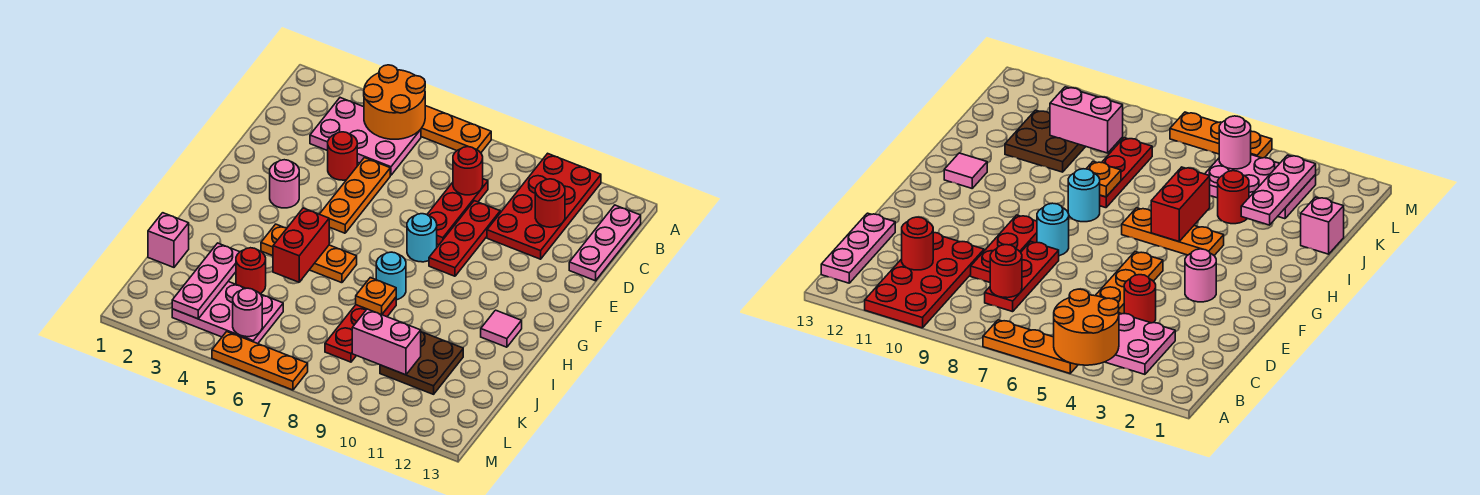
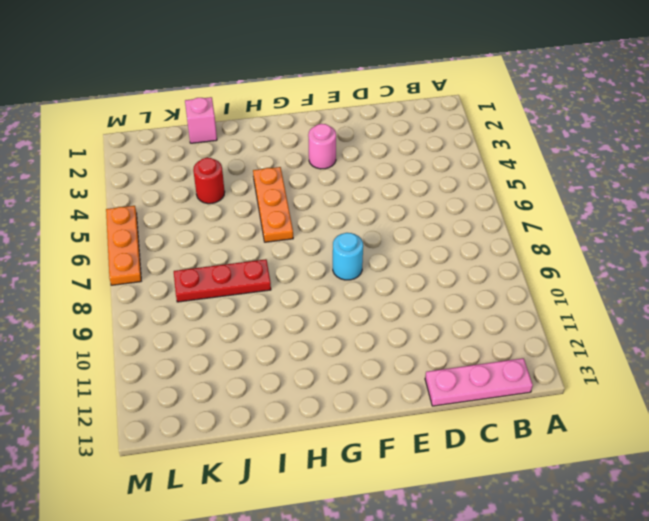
none -> orange 1x3 plate [421,106,491,153]
none -> red 2x4 plate [487,153,601,259]
none -> pink 2x3 plate [310,98,421,175]

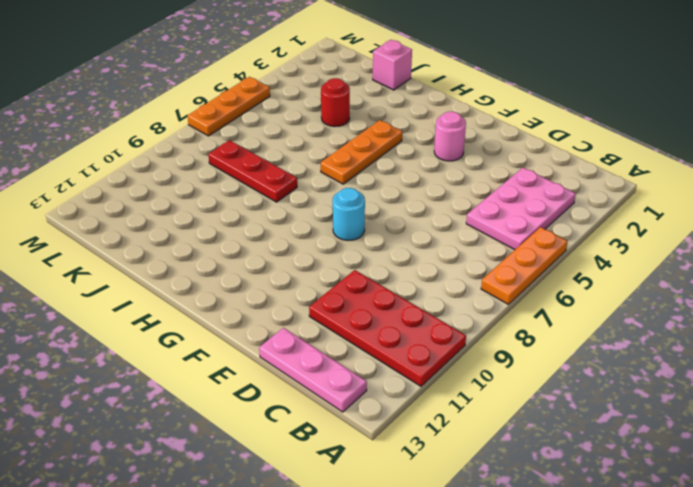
none -> red 1x3 plate [427,179,488,245]
none -> red 1x1 round brick [328,132,357,180]
none -> orange 1x3 plate [320,158,390,233]

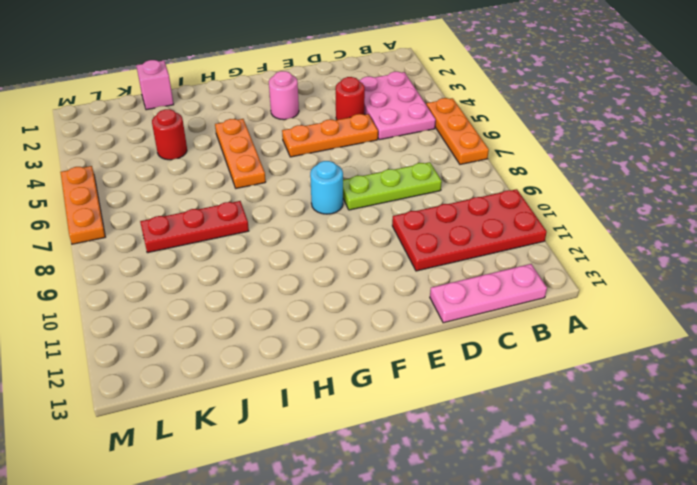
lime 1x3 plate [343,162,442,210] -> red 1x3 plate [427,179,488,245]
none -> red 1x3 plate [429,201,500,276]
none -> cyan 1x1 round brick [376,252,406,300]
none -> pink 1x1 tile [481,310,522,347]

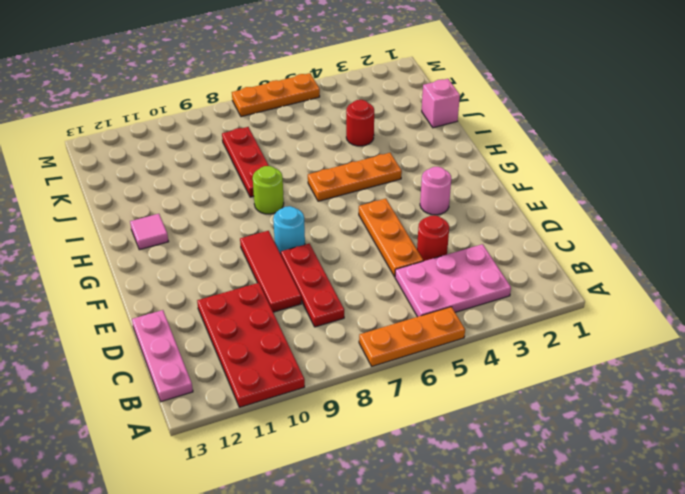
red 1x3 tile [240,231,301,312] -> red 1x3 plate [429,201,500,276]
lime 1x1 round brick [253,166,284,214] -> cyan 1x1 round brick [376,252,406,300]
none -> brown 2x2 plate [380,332,463,394]
none -> pink 2x3 plate [172,282,283,344]
none -> orange 2x2 round brick [364,65,425,139]

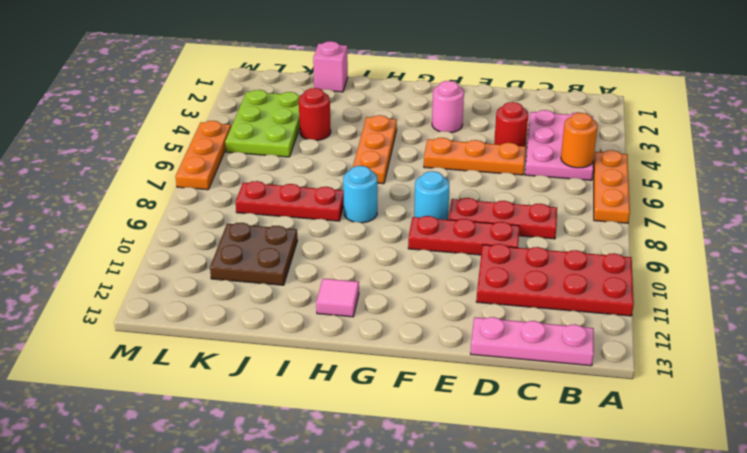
orange 1x1 round brick [561,113,598,168] -> orange 2x2 round brick [364,65,425,139]
lime 2x3 plate [225,90,301,157] -> pink 2x3 plate [172,282,283,344]
none -> red 1x1 round brick [453,147,483,195]
none -> red 1x1 round brick [535,179,565,227]
none -> red 1x2 brick [273,208,329,282]

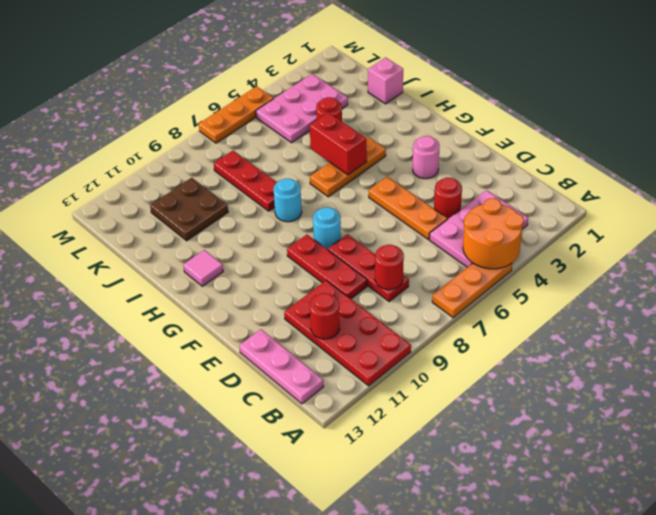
none -> orange 1x1 plate [356,278,396,315]
none -> pink 1x3 plate [172,243,239,319]
none -> pink 1x2 brick [352,309,421,375]

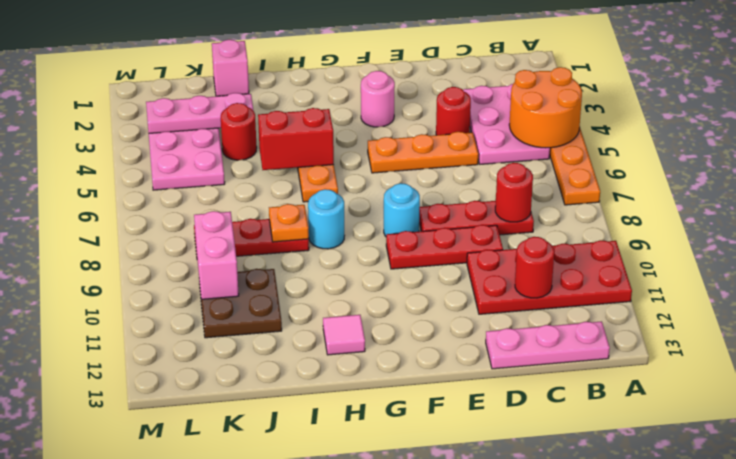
none -> orange 1x3 plate [212,332,308,390]
none -> pink 1x1 round brick [233,288,262,337]

